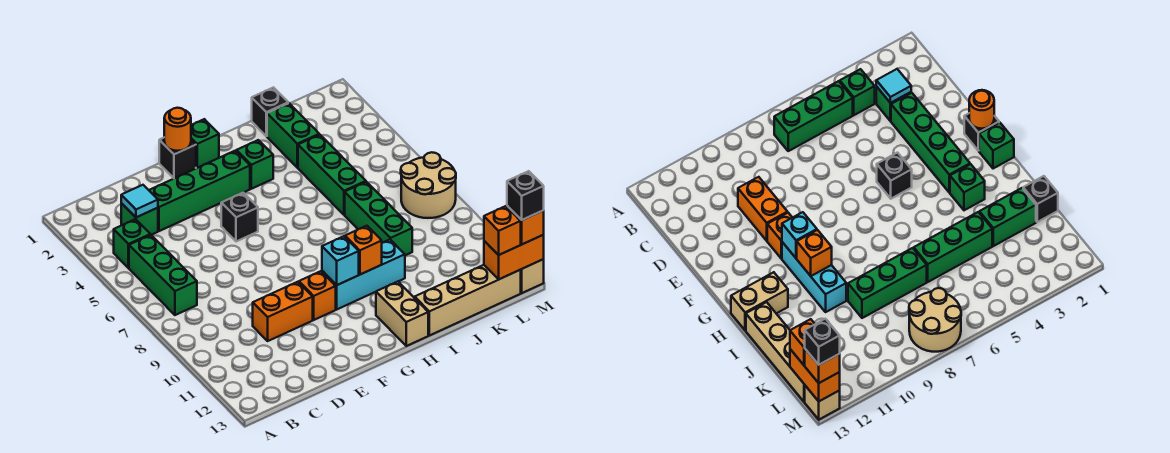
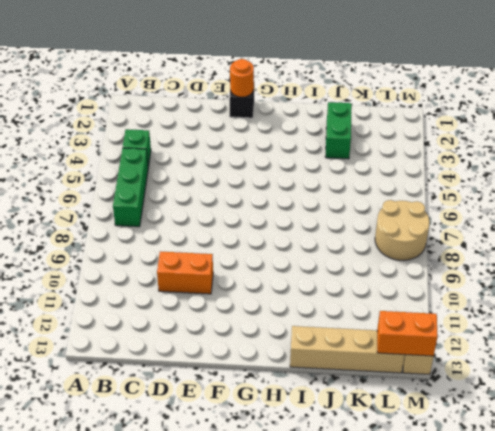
none -> green 1x1 brick [121,203,158,235]
none -> green 1x4 brick [149,151,250,231]
none -> black 1x1 brick [221,193,258,241]

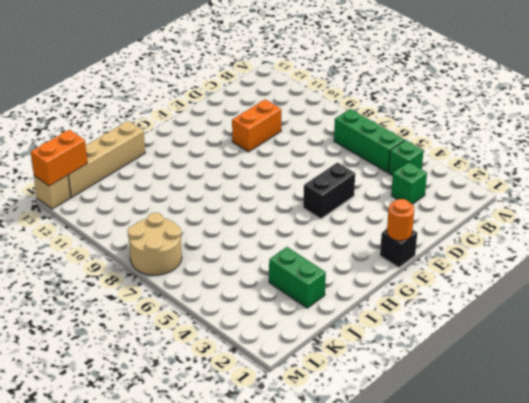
black 1x2 brick [303,163,355,219] -> black 1x1 brick [221,193,258,241]
none -> green 1x4 brick [149,151,250,231]
none -> orange 1x1 brick [299,271,336,320]
none -> green 1x1 brick [191,119,219,168]

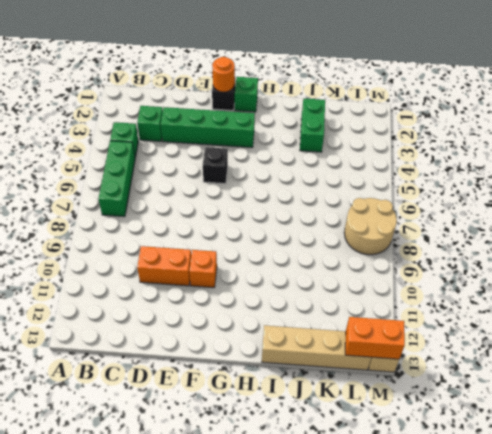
none -> cyan 1x3 brick [322,240,405,309]
none -> green 1x1 brick [236,140,273,189]
none -> tan 1x2 brick [376,282,428,346]

